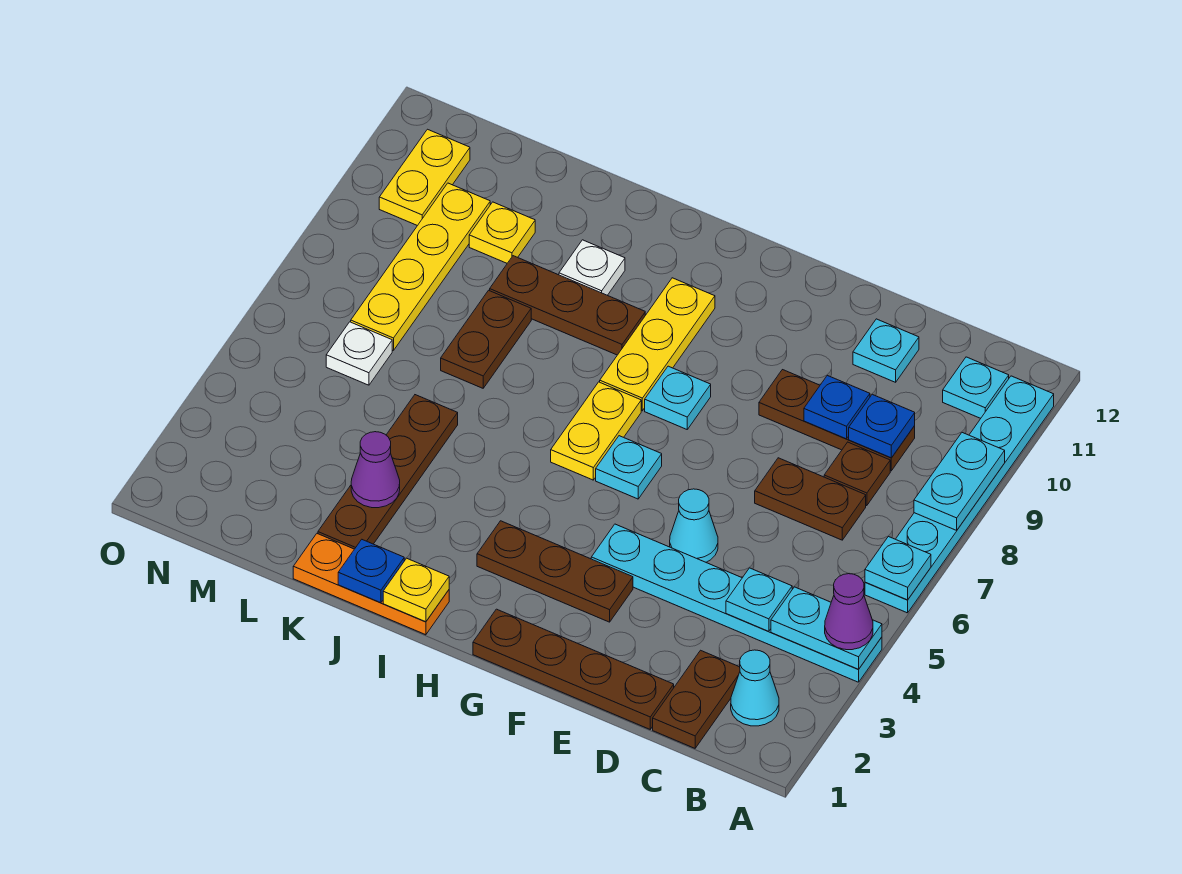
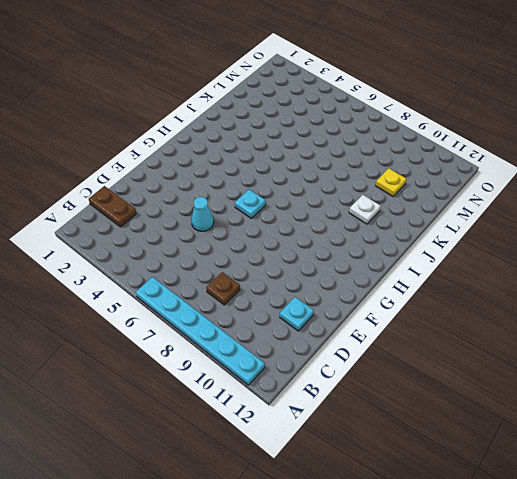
none -> cyan 1x6 plate [591,524,882,682]
none -> cyan 1x1 cone [731,650,779,726]
none -> cyan 1x1 plate [943,357,1009,418]
none -> brown 1x2 plate [755,458,866,540]

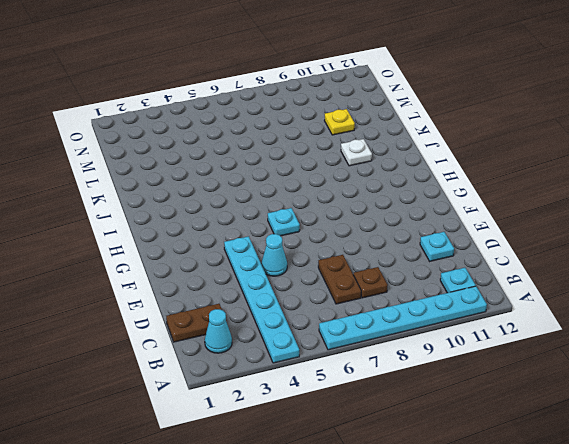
none -> brown 1x3 plate [759,370,915,471]
none -> brown 1x4 plate [473,609,674,729]
none -> brown 1x3 plate [477,521,633,622]
none -> cyan 1x1 plate [645,366,711,429]

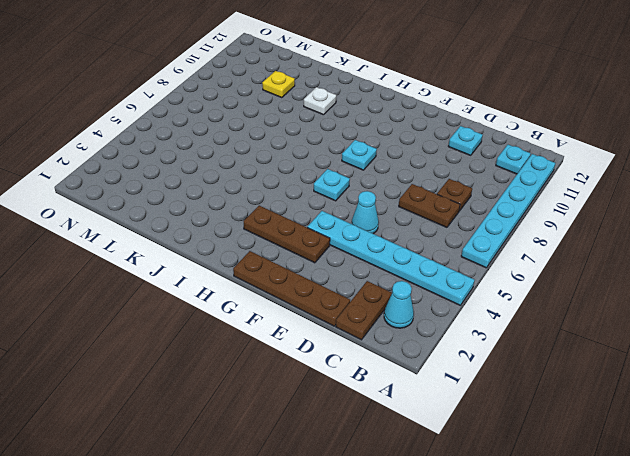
none -> brown 1x3 plate [759,370,915,471]
none -> yellow 1x2 plate [551,382,641,480]
none -> yellow 1x3 plate [600,278,715,411]
none -> orange 1x3 plate [293,534,449,635]

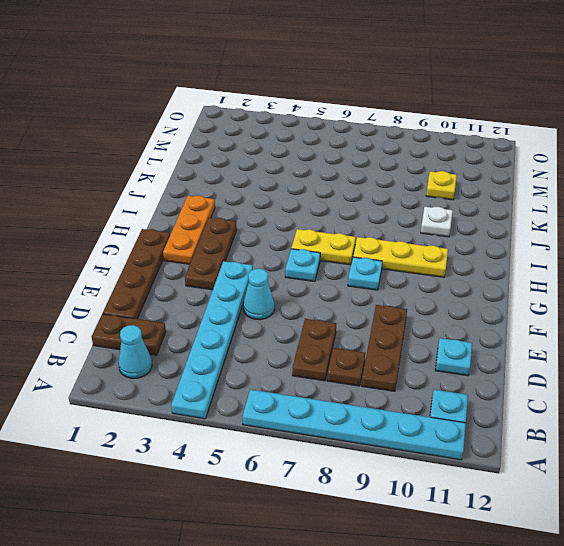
orange 1x3 plate [163,196,215,264] -> orange 1x3 plate moved to [293,534,449,635]
none -> brown 1x3 plate [490,256,645,355]
none -> brown 1x4 plate [318,395,458,549]
none -> brown 1x2 plate [441,290,531,388]
none -> white 1x1 plate [326,322,392,385]

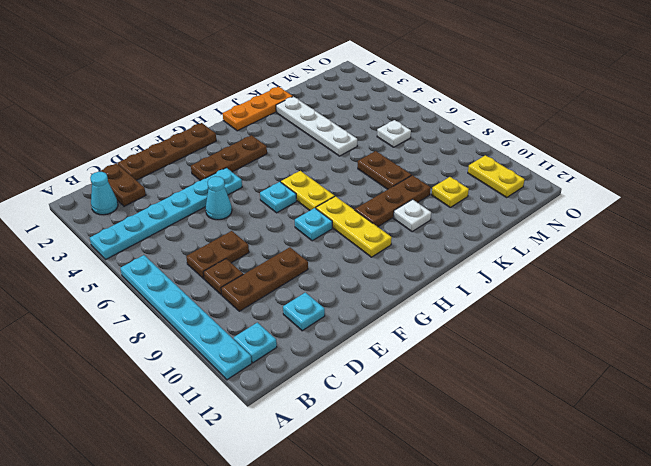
white 1x4 plate [276,97,357,156] -> brown 1x4 plate [318,395,458,549]
none -> yellow 1x4 plate [351,183,490,351]
none -> cyan 1x2 plate [771,587,882,669]
none -> cyan 1x1 plate [865,537,931,600]
none -> cyan 1x2 plate [914,433,1005,530]

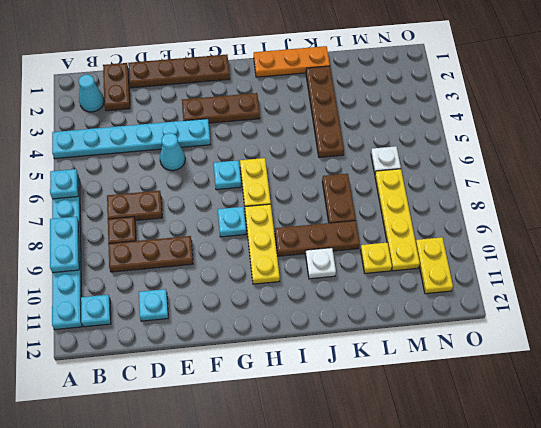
none -> cyan 1x2 plate [771,587,882,669]
none -> cyan 1x1 plate [726,568,792,632]
none -> blue 1x1 plate [849,394,915,458]
none -> blue 1x1 plate [804,375,870,439]

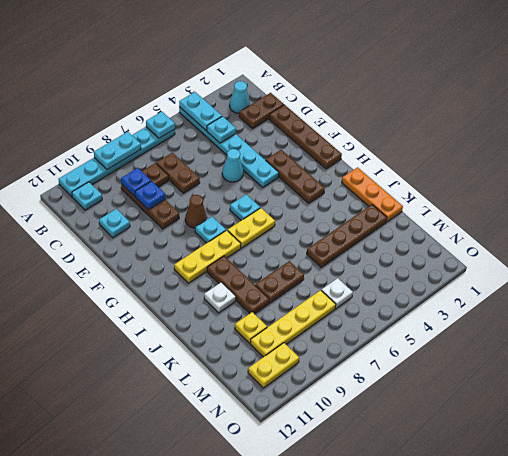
brown 1x1 cone [185,195,207,228] -> none
none -> yellow 1x1 plate [383,558,449,622]
none -> blue 1x1 plate [338,540,404,603]
none -> purple 1x1 cone [351,432,400,508]
none -> purple 1x1 cone [825,574,873,650]

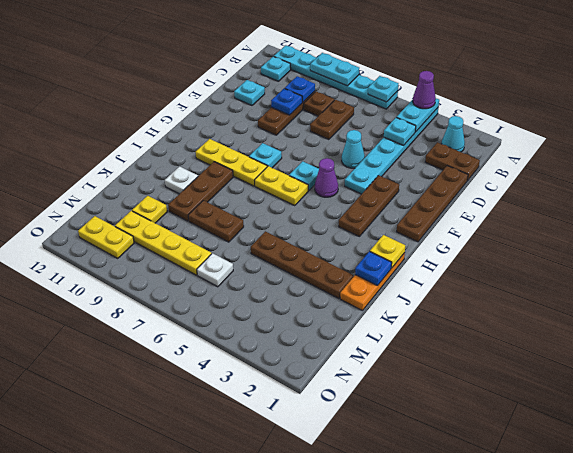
purple 1x1 cone [315,158,338,197] -> purple 1x1 cone moved to [351,432,400,508]

